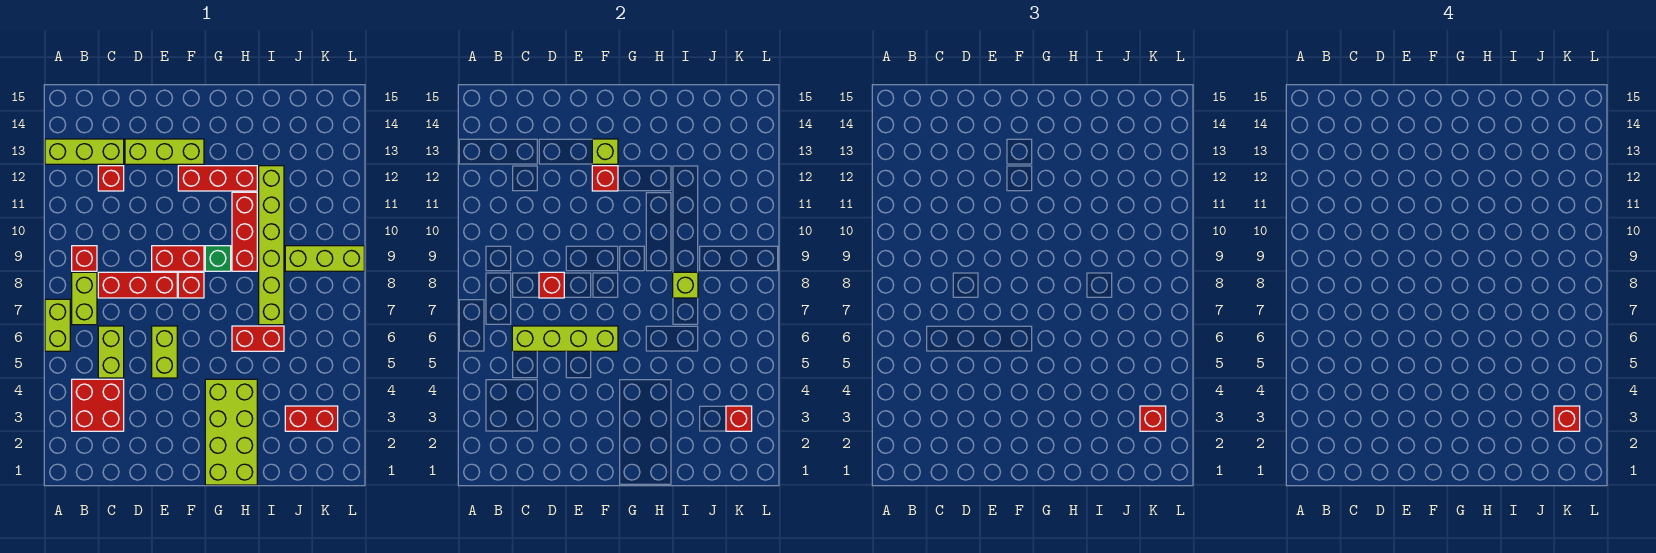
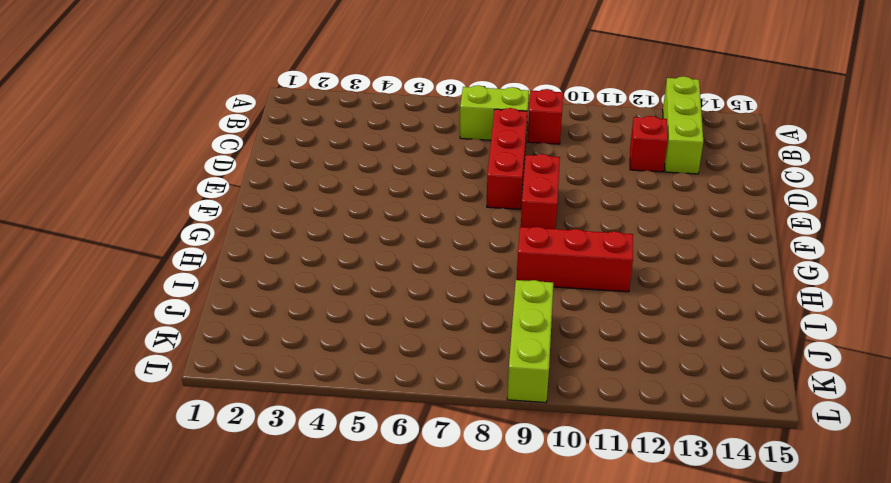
none -> lime 1x2 brick [45,299,70,351]
none -> red 2x2 brick [72,379,124,431]
none -> lime 1x2 brick [98,326,124,378]

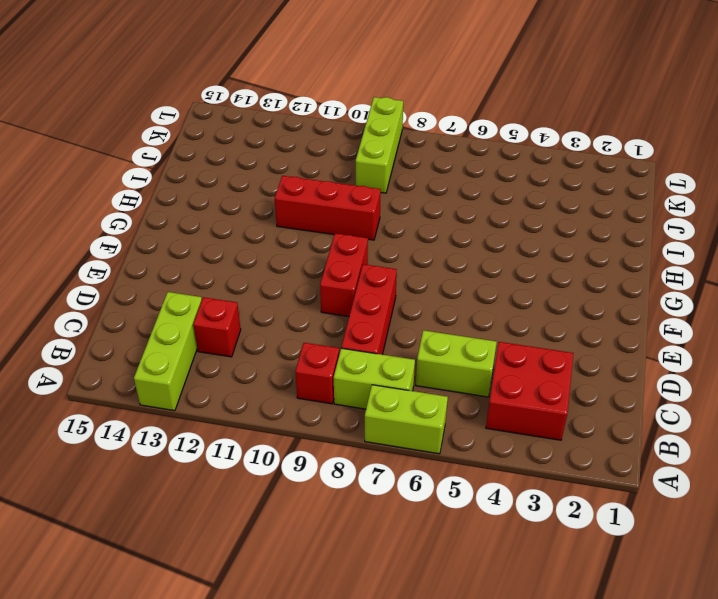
none -> lime 1x3 brick [125,139,204,164]
none -> lime 1x2 brick [152,326,177,378]
none -> red 1x1 brick [178,272,204,298]

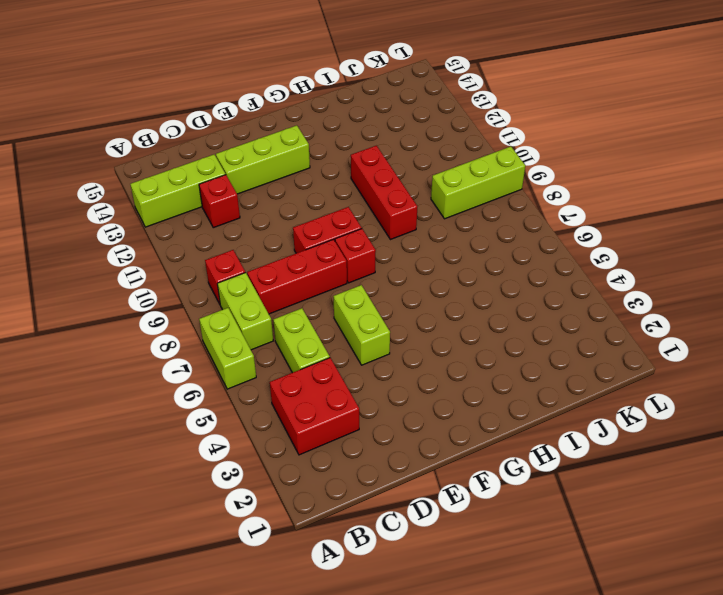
none -> red 1x3 brick [178,166,257,191]
none -> lime 2x4 brick [205,379,257,485]
none -> green 1x1 brick [205,246,231,271]

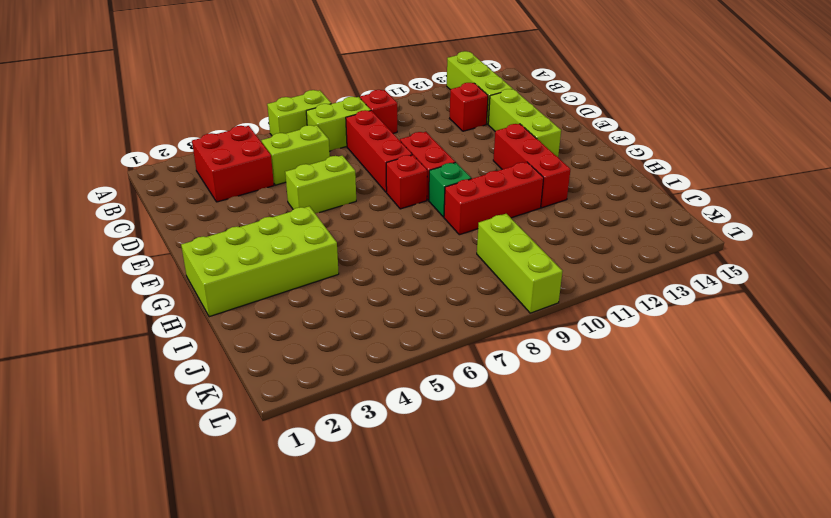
none -> red 1x2 brick [232,326,284,351]
none -> lime 1x6 brick [259,166,284,325]
none -> red 1x2 brick [285,406,338,431]

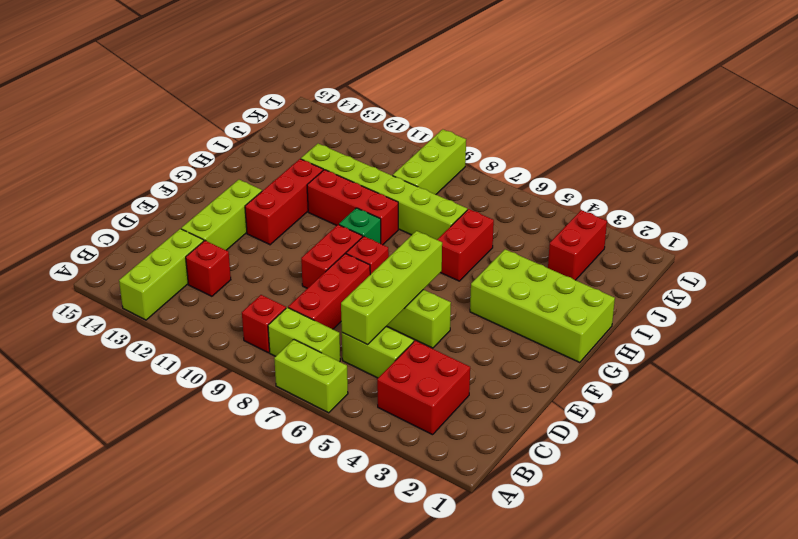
none -> red 1x1 brick [539,272,564,298]
none -> red 1x1 brick [592,166,618,191]
none -> lime 1x1 brick [592,139,618,164]

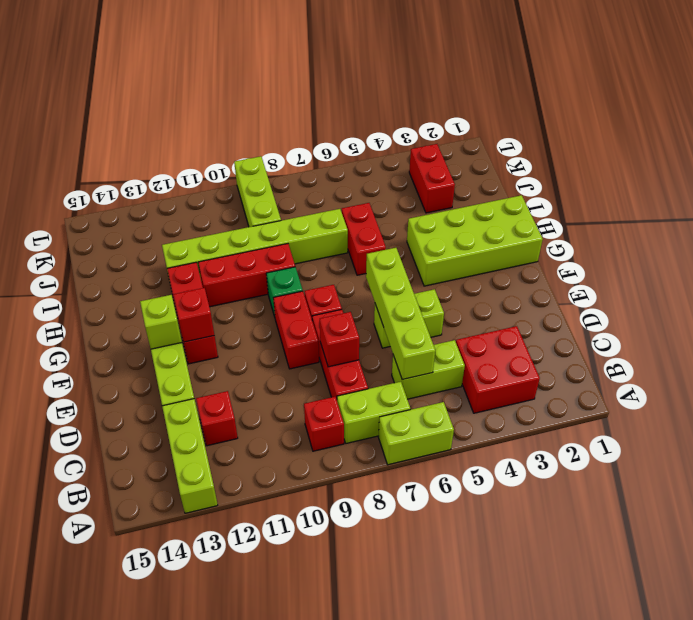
none -> lime 1x1 brick [673,272,698,298]
none -> red 1x1 brick [726,406,752,431]
none -> red 1x1 brick [1140,406,1166,431]

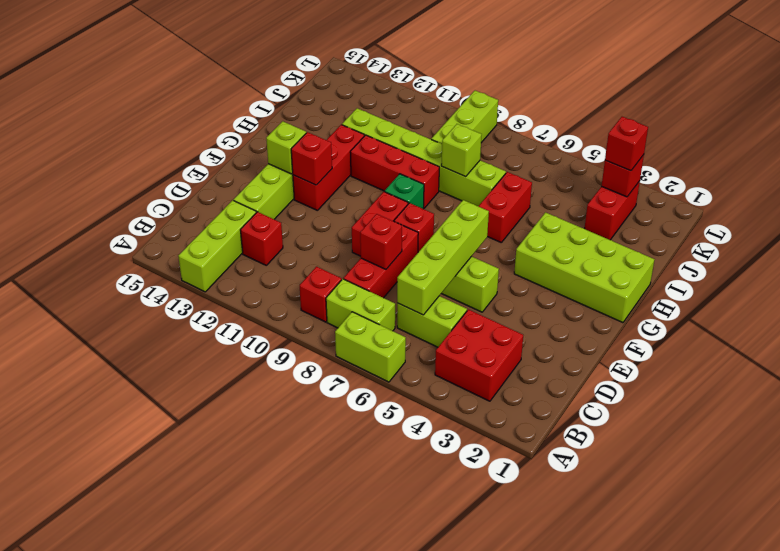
none -> red 1x1 brick [1554,406,1580,431]

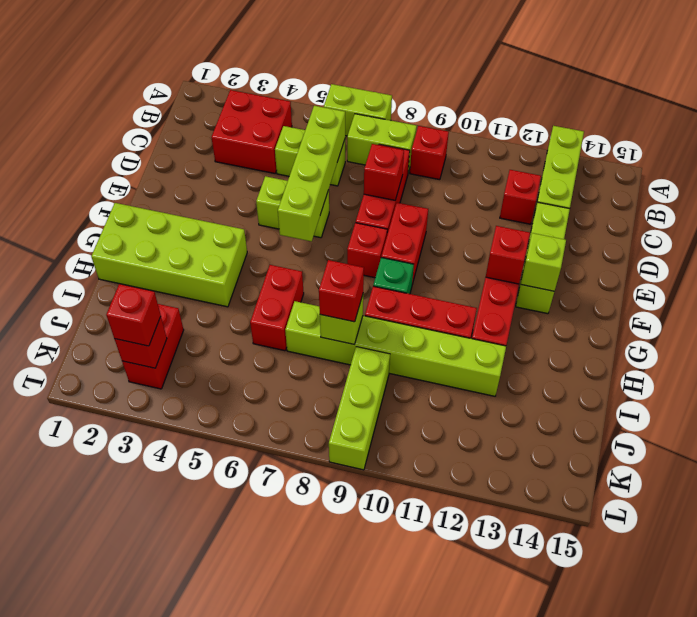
red 1x1 brick [319,260,364,322] -> red 1x1 brick moved to [1554,406,1580,431]

